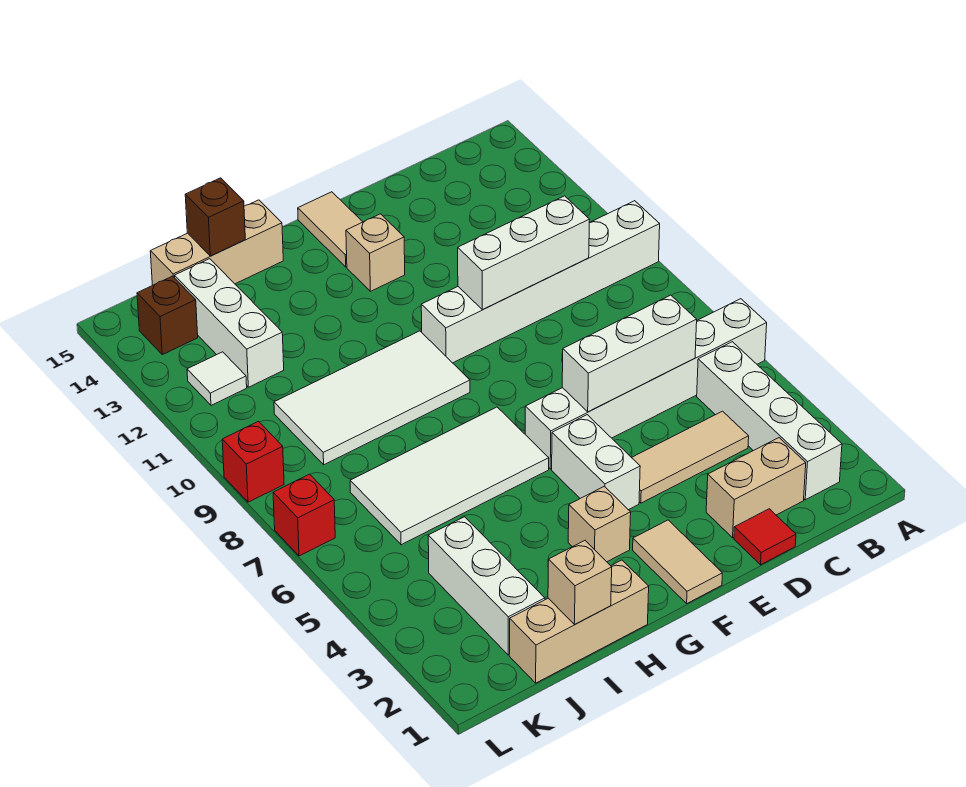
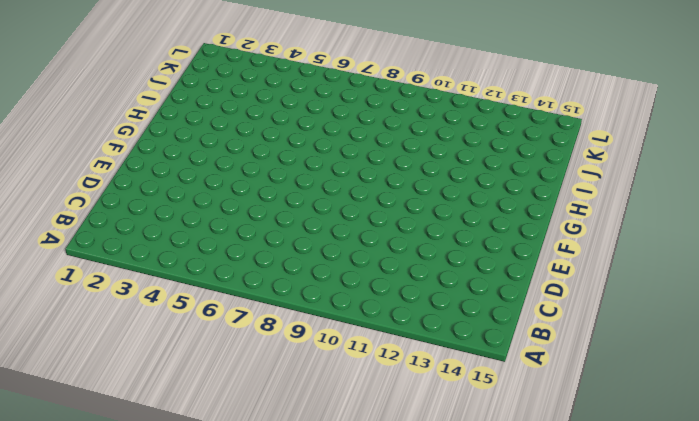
none -> white 1x6 brick [525,299,767,469]
none -> white 1x6 brick [421,201,660,363]
none -> white 1x4 brick [697,342,842,500]

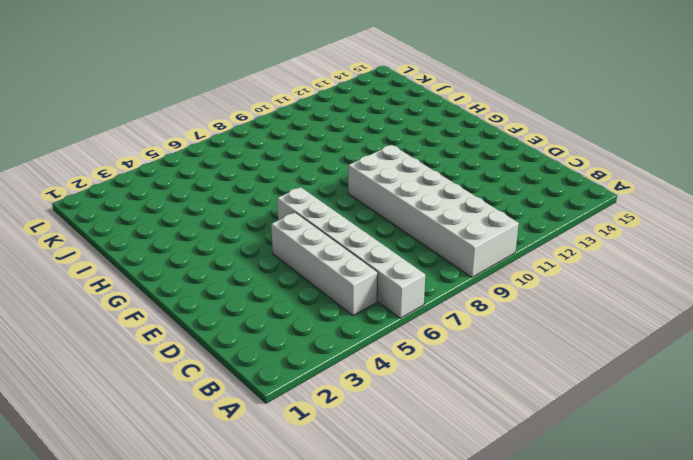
white 2x6 brick [348,145,519,277] -> white 1x6 brick [421,201,660,363]
white 1x4 brick [271,212,378,316] -> white 1x4 brick turned to [697,342,842,500]
none -> tan 1x2 brick [706,438,806,538]
none -> tan 1x3 tile [632,411,749,503]
none -> red 1x1 tile [734,509,796,565]

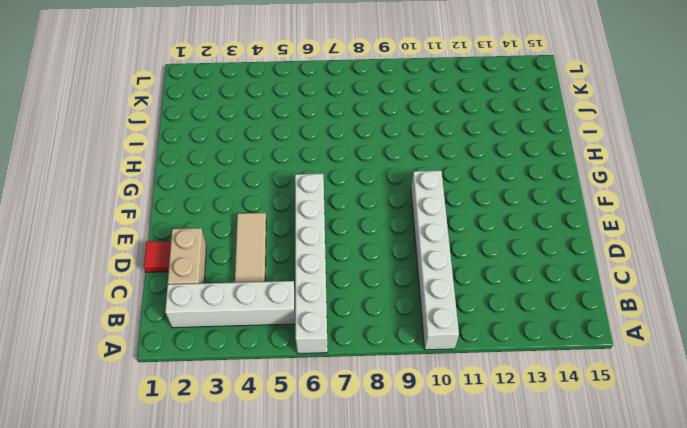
none -> tan 1x2 tile [633,520,722,603]
none -> white 1x2 brick [552,415,640,510]
none -> tan 1x1 brick [346,214,405,291]

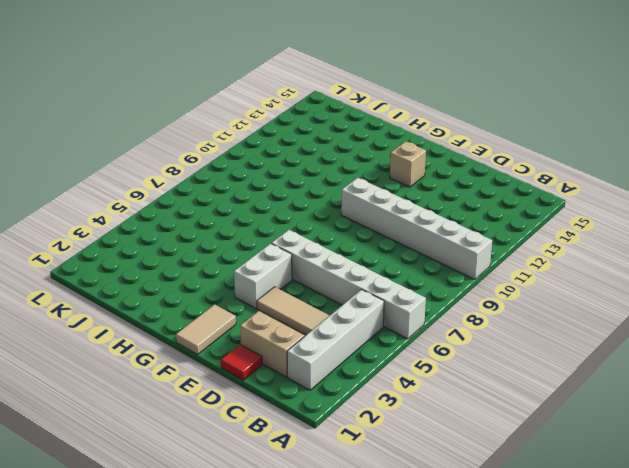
none -> tan 1x2 tile [298,192,362,267]
none -> tan 1x1 brick [568,486,631,562]
none -> white 2x4 tile [350,407,549,545]

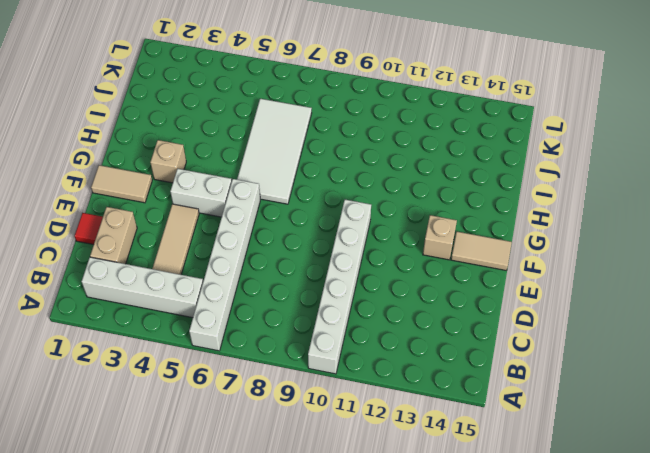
none -> white 2x4 tile [274,331,470,465]
none -> tan 1x3 brick [509,560,649,683]
none -> tan 1x3 brick [150,200,283,285]

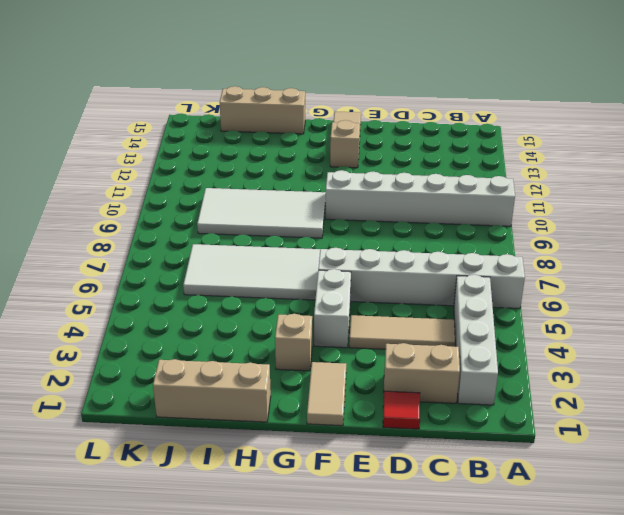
none -> white 1x3 brick [428,517,545,655]
none -> white 1x3 brick [175,259,284,387]
none -> white 1x1 tile [187,352,247,405]

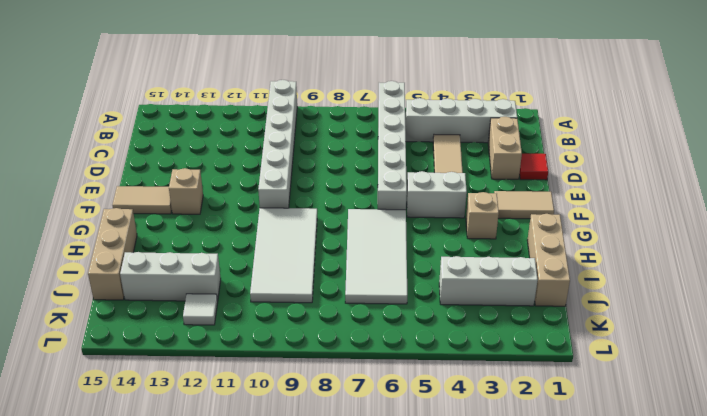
none -> brown 1x1 brick [137,276,198,355]
none -> red 1x1 brick [273,474,335,556]
none -> red 1x1 brick [222,421,284,502]

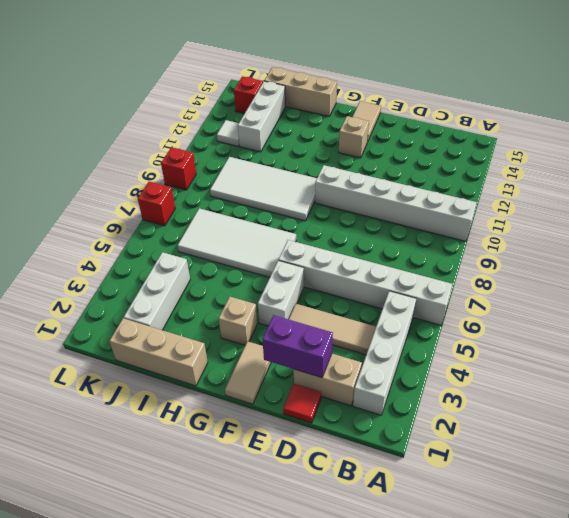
purple 1x2 brick [262,315,333,378] -> none
red 1x1 brick [234,76,263,114] -> brown 1x1 brick [137,276,198,355]
none -> white 1x3 brick [562,295,697,412]
none -> white 1x3 brick [458,196,590,310]
none -> tan 1x1 brick [548,541,612,624]

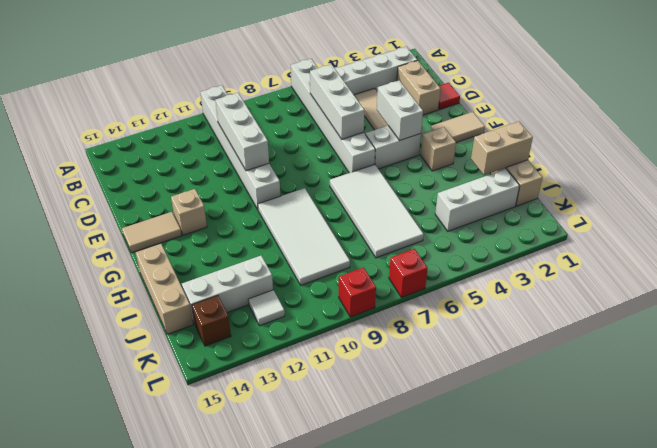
white 1x2 brick [377,80,423,141] -> none
tan 1x2 brick [471,121,533,175] -> tan 1x1 brick [548,541,612,624]
none -> brown 1x1 brick [185,178,245,256]

